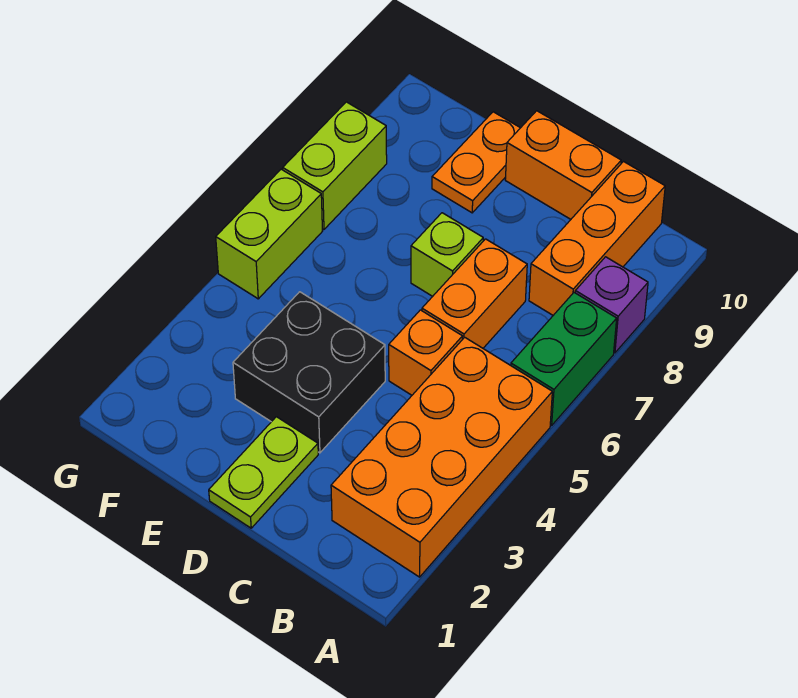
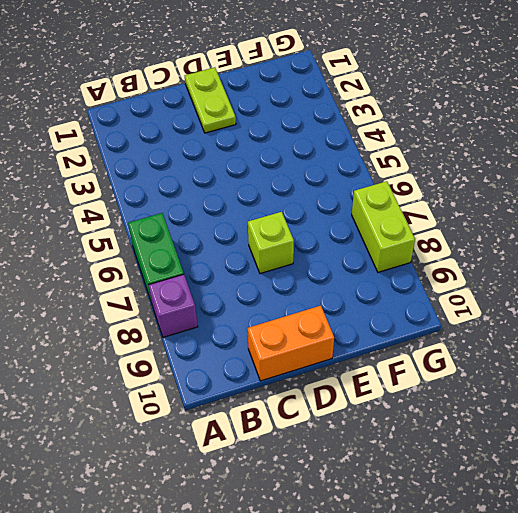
none -> orange 2x4 brick [331,337,552,577]
none -> orange 1x3 brick [529,162,665,315]
none -> orange 1x1 brick [389,310,462,395]

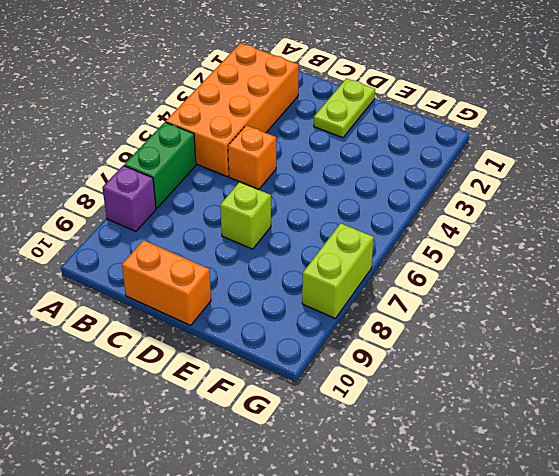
none -> orange 1x3 brick [529,162,665,315]
none -> orange 1x2 brick [422,239,527,348]
none -> black 2x2 brick [233,292,385,453]

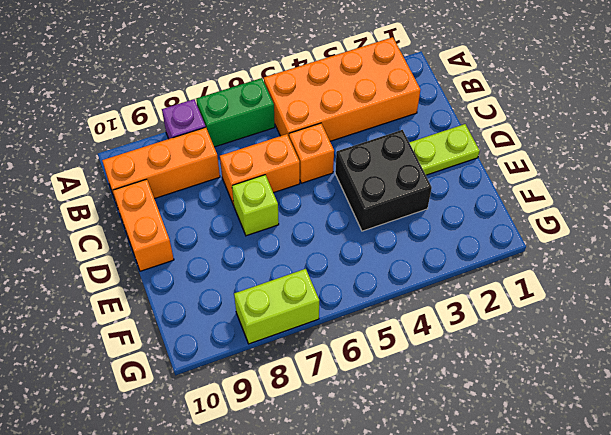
none -> orange 1x2 plate [432,112,520,213]
none -> lime 1x2 brick [216,169,322,299]

